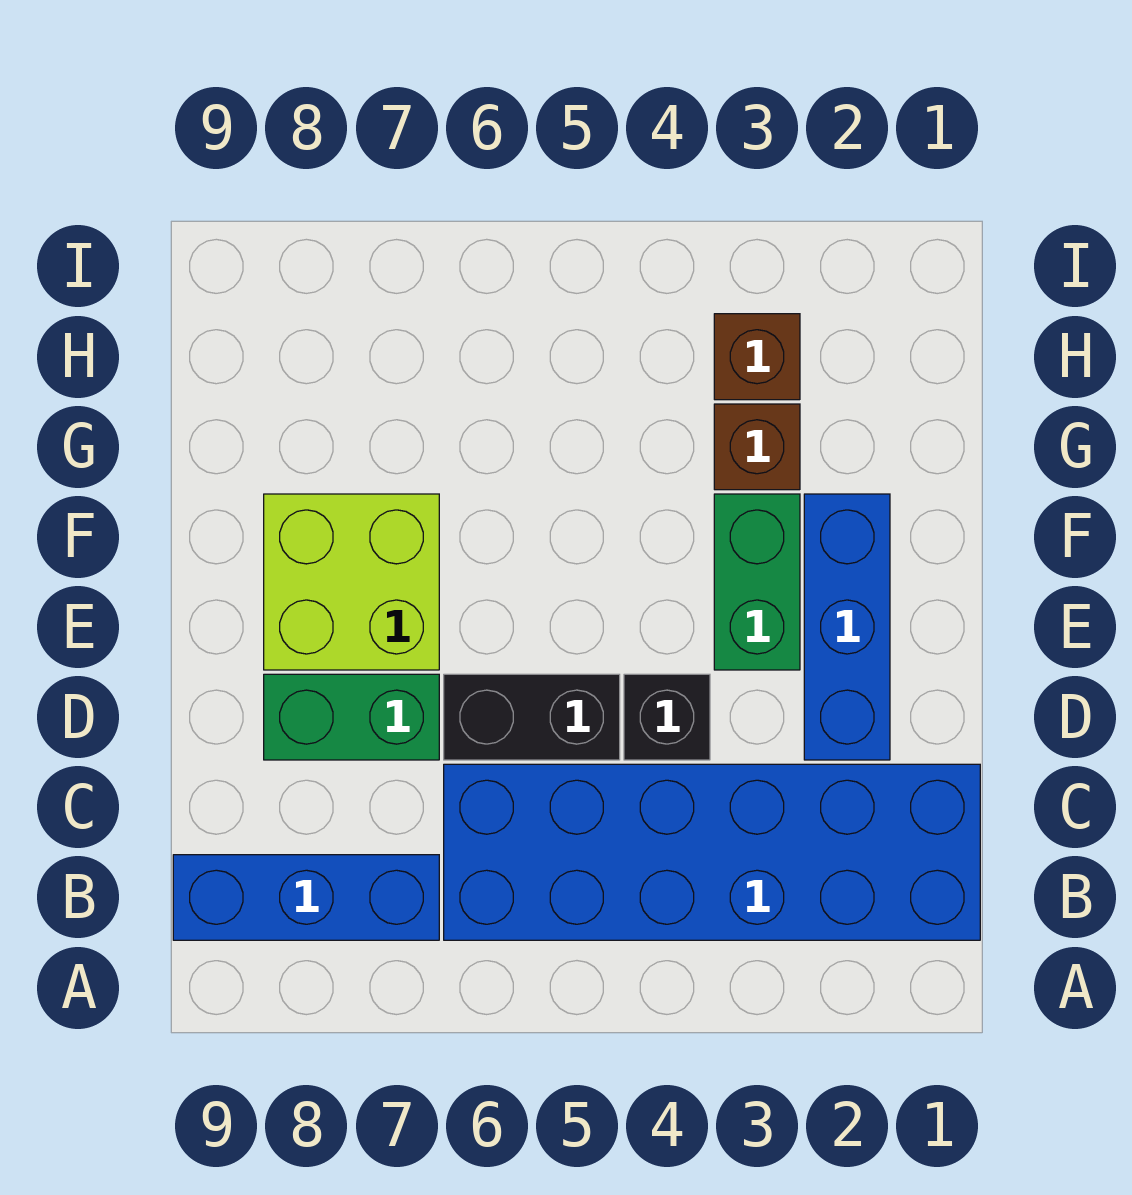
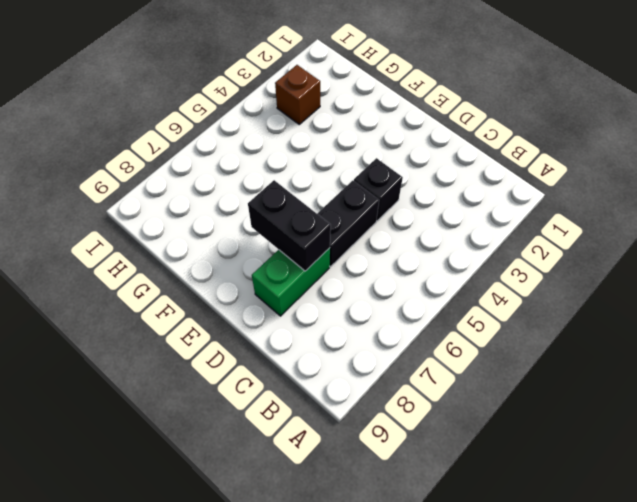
black 1x2 brick [248,180,331,271] -> none
none -> blue 2x6 brick [444,764,980,940]
none -> blue 1x3 brick [173,855,439,940]

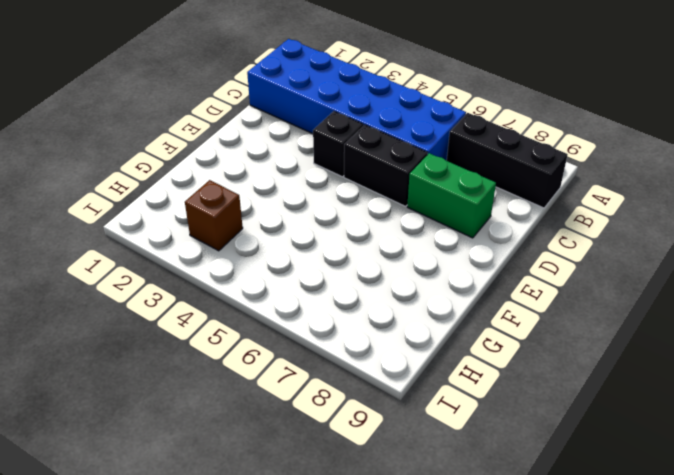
black 1x3 brick [447,113,568,208] -> blue 1x3 brick [173,855,439,940]
none -> blue 1x3 brick [804,494,890,760]
none -> green 1x2 brick [714,494,800,670]

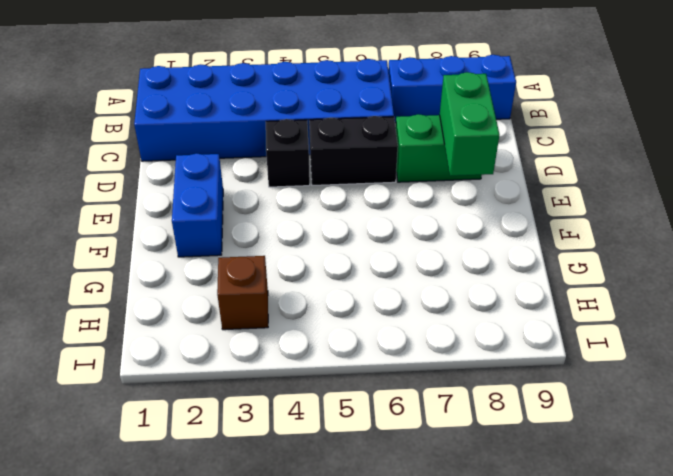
green 1x2 brick [440,72,499,176] -> green 1x2 brick moved to [714,494,800,670]
blue 1x2 brick [172,153,223,257] -> blue 1x3 brick [804,494,890,760]
none -> lime 2x2 brick [264,494,439,670]
none -> brown 1x1 brick [714,404,800,490]

